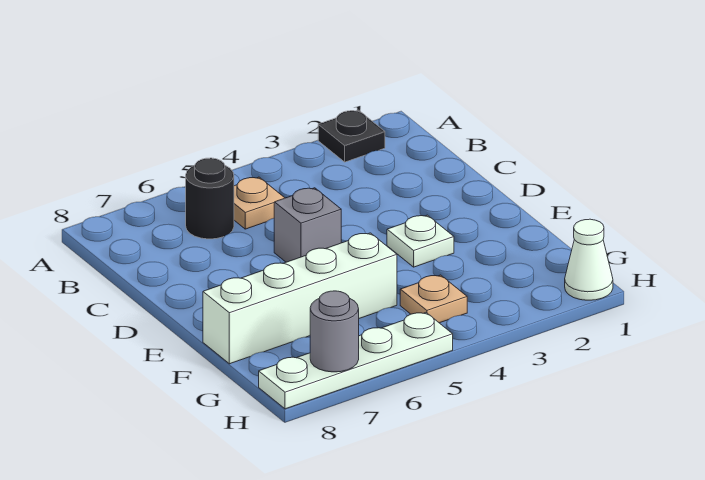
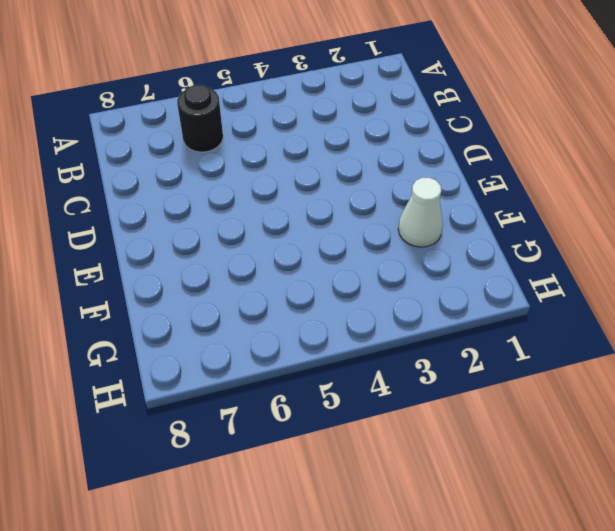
white 1x1 cone [398,178,443,247] -> white 1x1 cone moved to [565,219,613,300]
none -> black 1x1 plate [318,110,385,162]
none -> tan 1x1 plate [234,177,284,229]

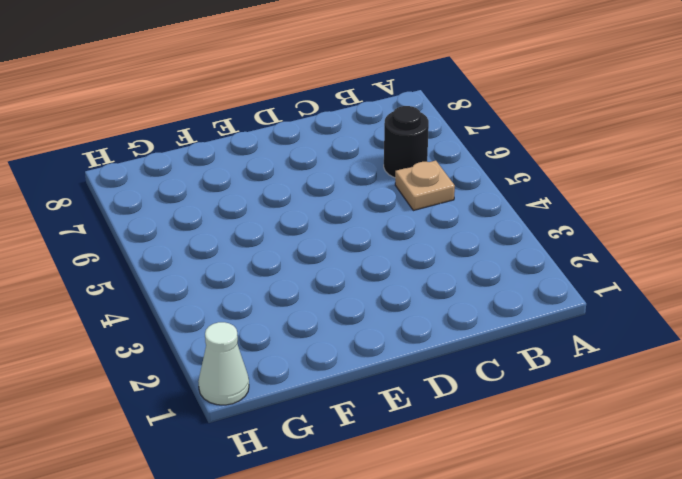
none -> black 1x1 plate [318,110,385,162]
none -> grey 1x1 brick [274,188,341,262]

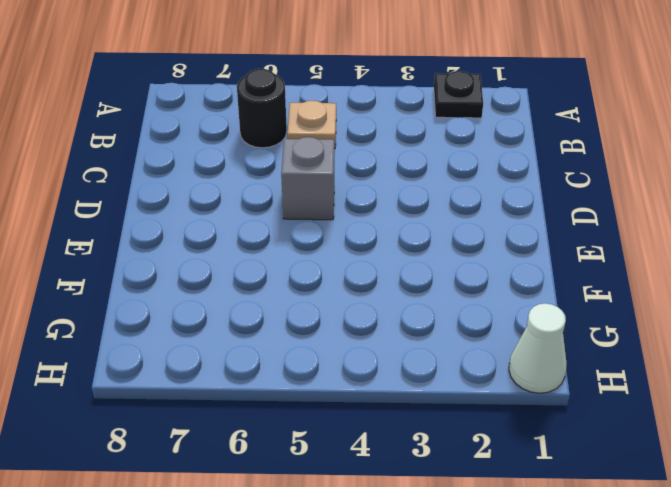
none -> white 1x1 plate [387,215,454,267]
none -> white 1x4 brick [203,233,397,364]

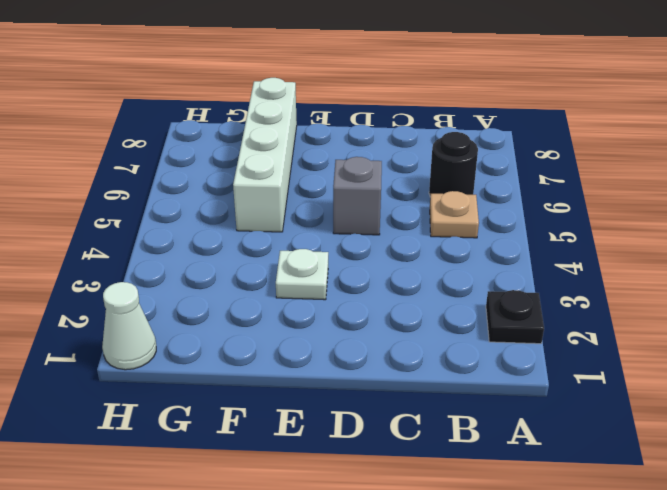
none -> tan 1x1 plate [400,275,467,323]
none -> white 1x4 plate [259,313,453,409]

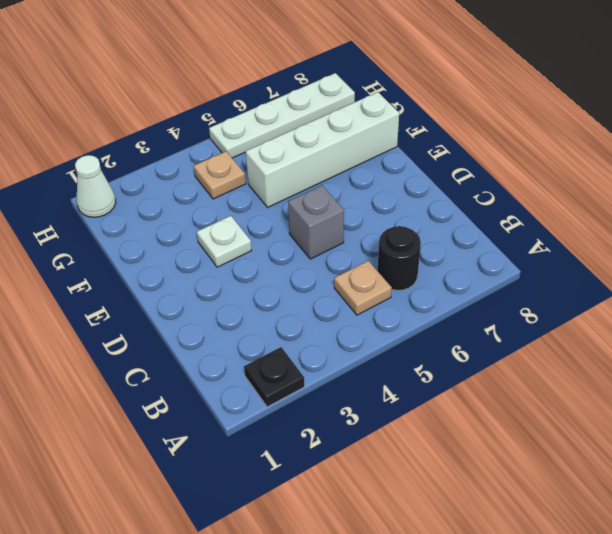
none -> grey 1x1 round brick [310,291,359,372]

